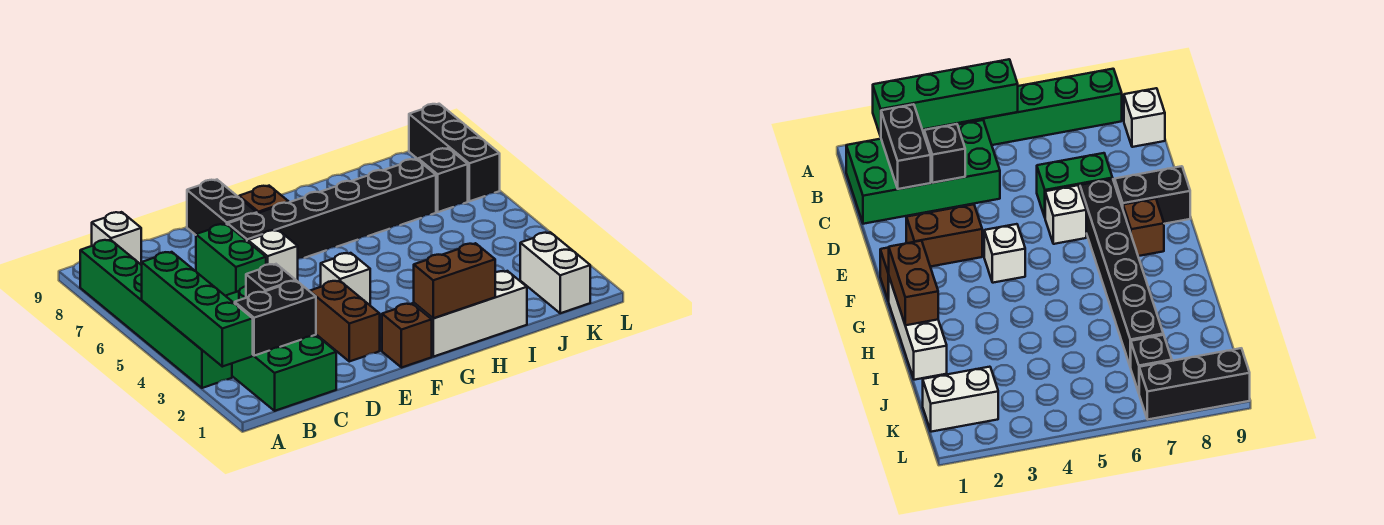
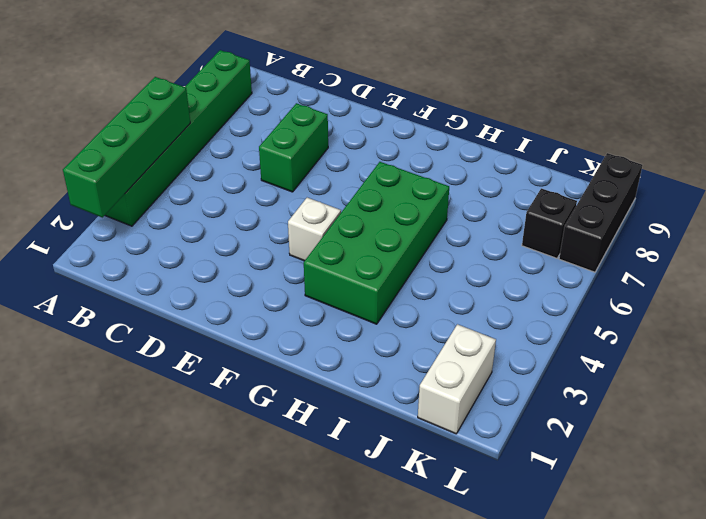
green 2x4 brick [304,162,449,324] -> green 2x4 brick moved to [226,286,336,411]
none -> white 1x1 brick [92,212,141,264]
none -> brown 1x2 brick [310,281,380,362]
none -> white 1x1 brick [248,230,298,281]

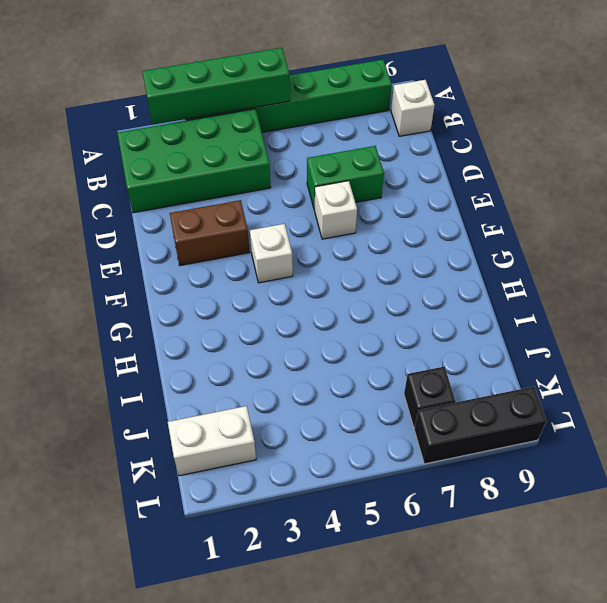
none -> black 1x6 brick [228,159,436,259]
none -> black 1x2 brick [187,180,257,235]
none -> brown 1x1 brick [382,304,432,368]

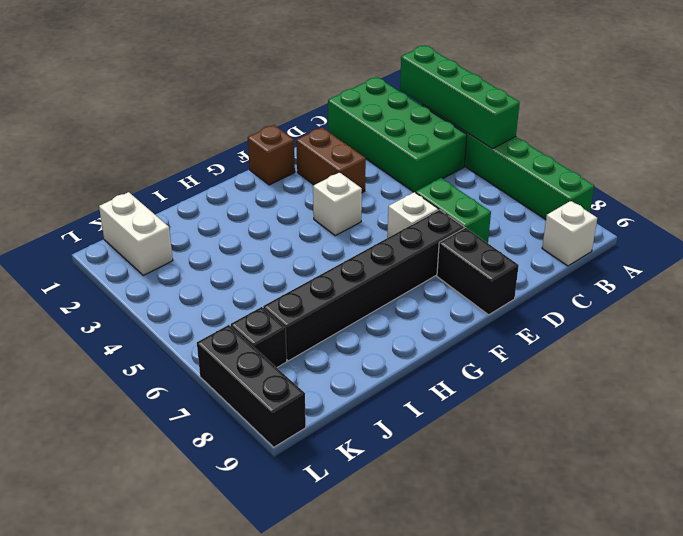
none -> brown 1x1 brick [239,186,289,213]
none -> white 1x3 brick [414,271,527,357]
none -> black 1x2 brick [235,281,316,356]

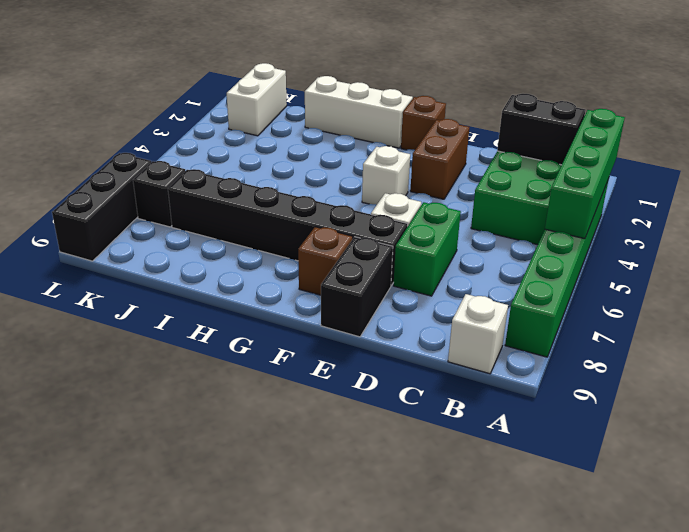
none -> black 1x1 brick [246,264,296,298]
none -> brown 1x2 brick [414,243,495,318]

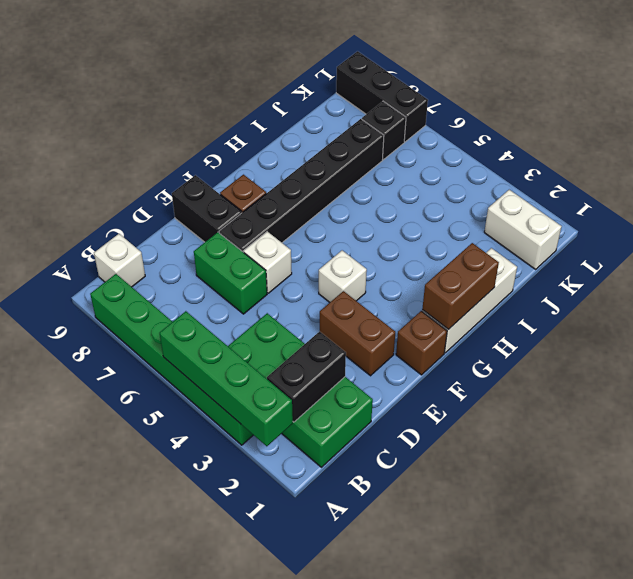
none -> black 1x1 brick [246,264,296,298]

